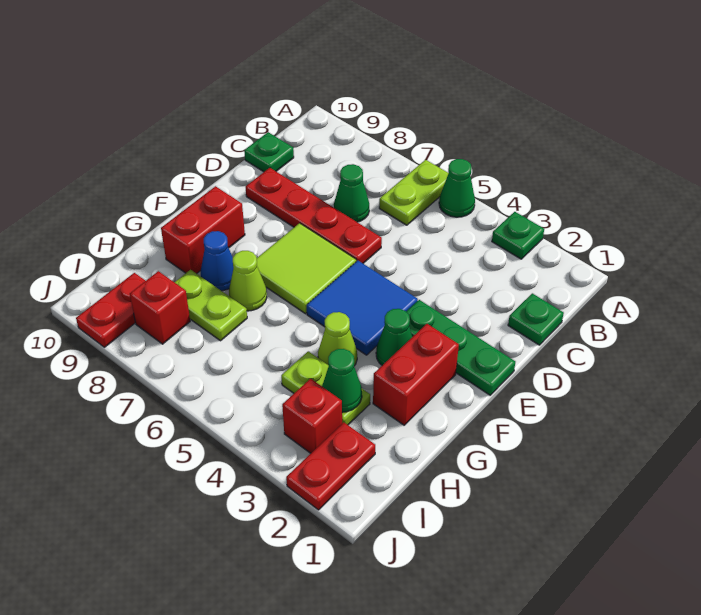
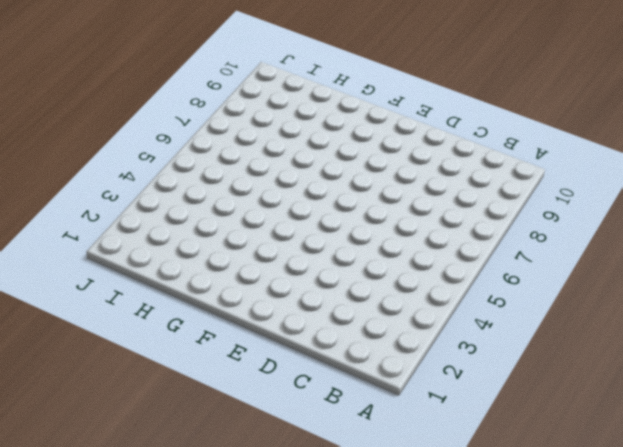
none -> green 1x1 plate [492,212,544,259]
none -> green 1x1 cone [439,159,475,217]
none -> lime 1x2 plate [379,160,449,225]

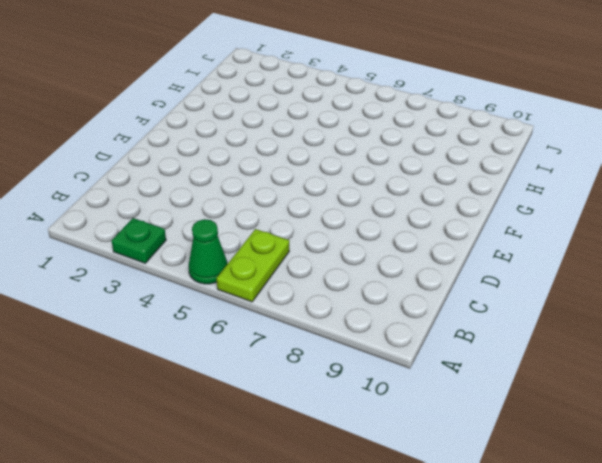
none -> green 1x1 plate [508,293,564,345]
none -> green 1x1 cone [334,164,369,222]
none -> green 1x1 plate [244,132,294,172]

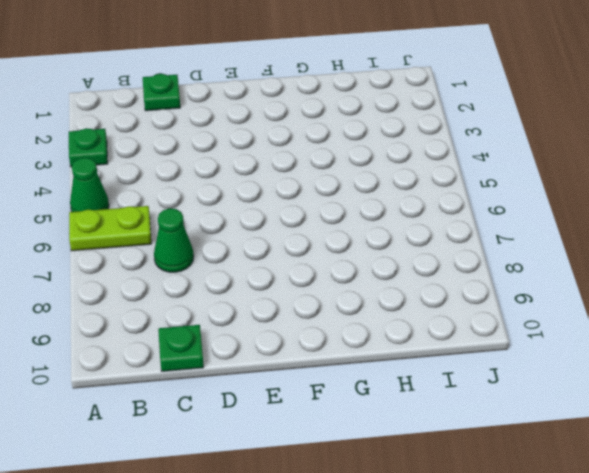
none -> red 1x4 plate [246,168,382,263]
none -> green 1x3 plate [406,300,515,395]
none -> blue 2x2 tile [307,261,418,355]

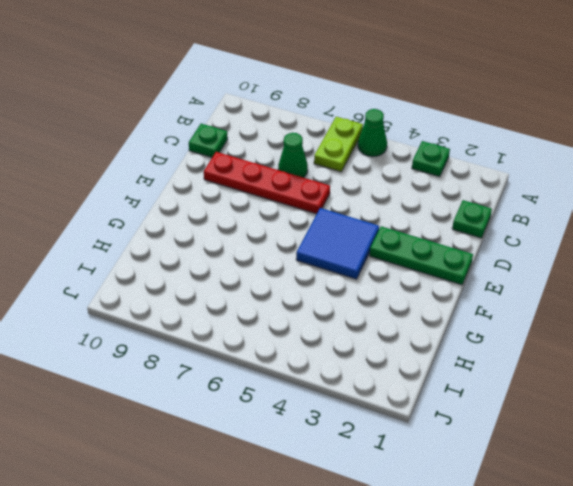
none -> lime 2x2 tile [257,223,356,314]
none -> red 1x2 brick [373,324,459,425]
none -> green 1x1 cone [376,309,412,365]

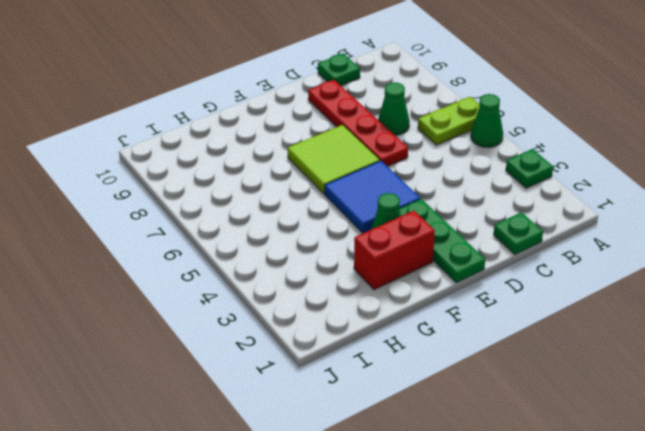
none -> red 1x2 brick [161,186,245,274]
none -> lime 1x1 cone [318,312,357,366]
none -> lime 1x1 cone [229,251,267,311]

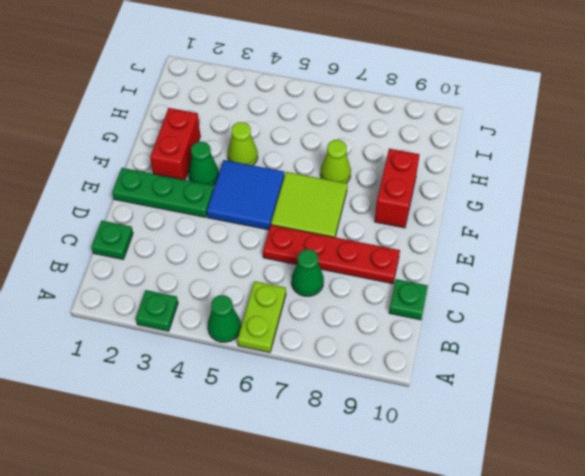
none -> blue 1x1 cone [201,231,233,291]
none -> lime 1x2 plate [281,351,370,425]
none -> lime 1x2 plate [175,270,247,341]

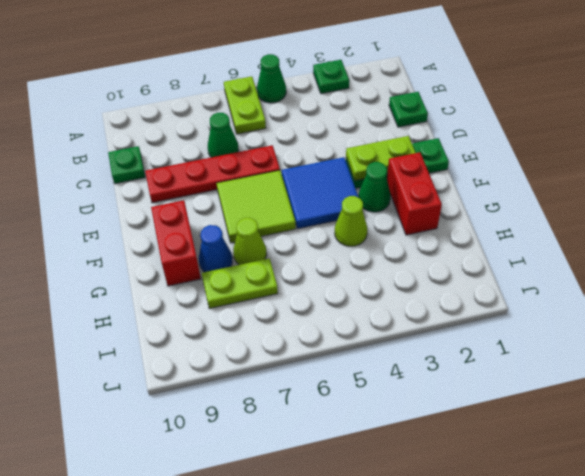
lime 1x2 plate [346,136,416,181] -> lime 1x2 plate moved to [281,351,370,425]
none -> red 1x2 plate [286,422,375,510]
none -> red 1x1 brick [282,379,342,453]
none -> red 1x1 brick [130,271,190,344]

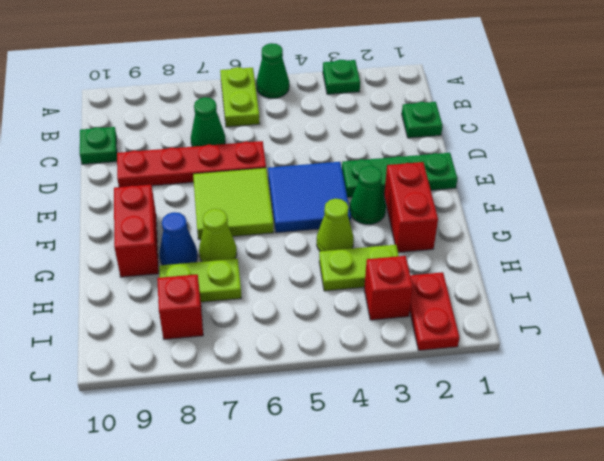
none -> red 1x2 plate [76,273,145,347]
none -> green 1x1 cone [322,349,362,412]

